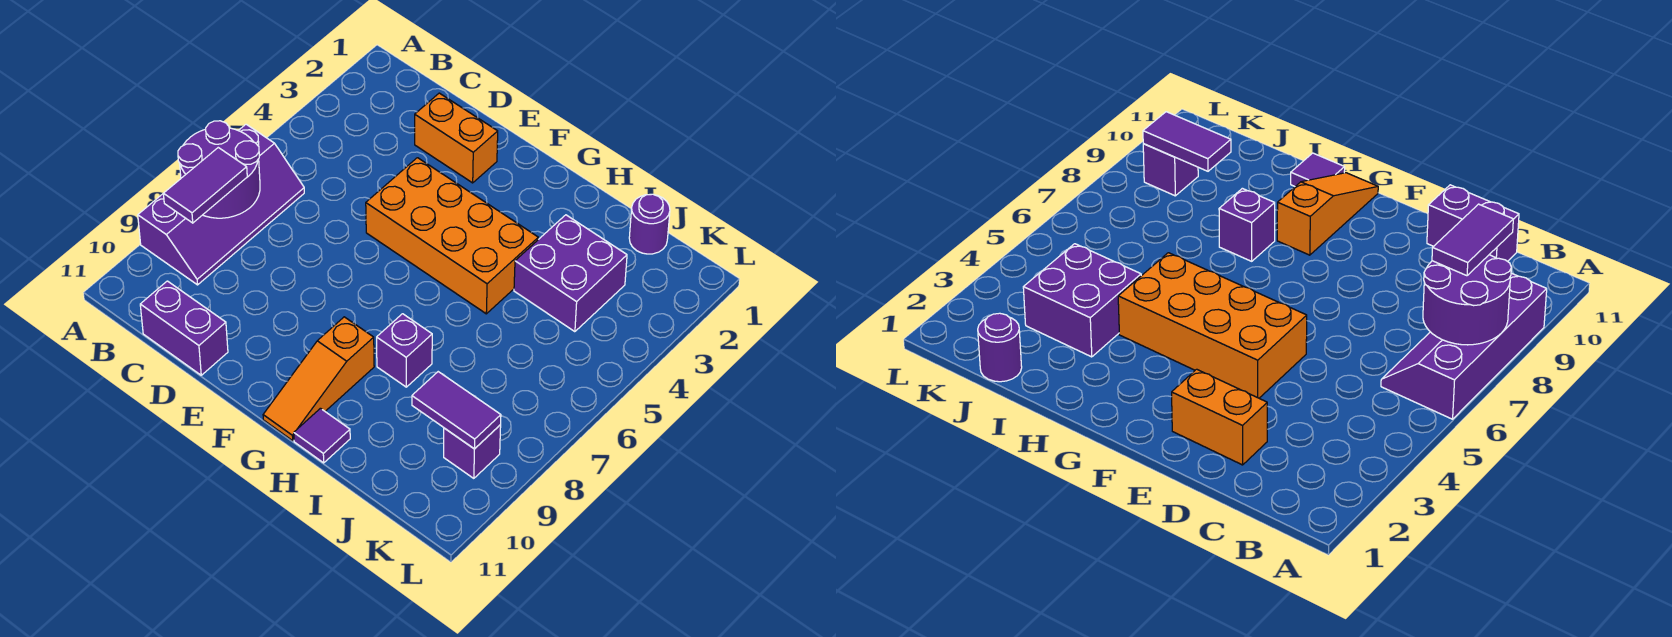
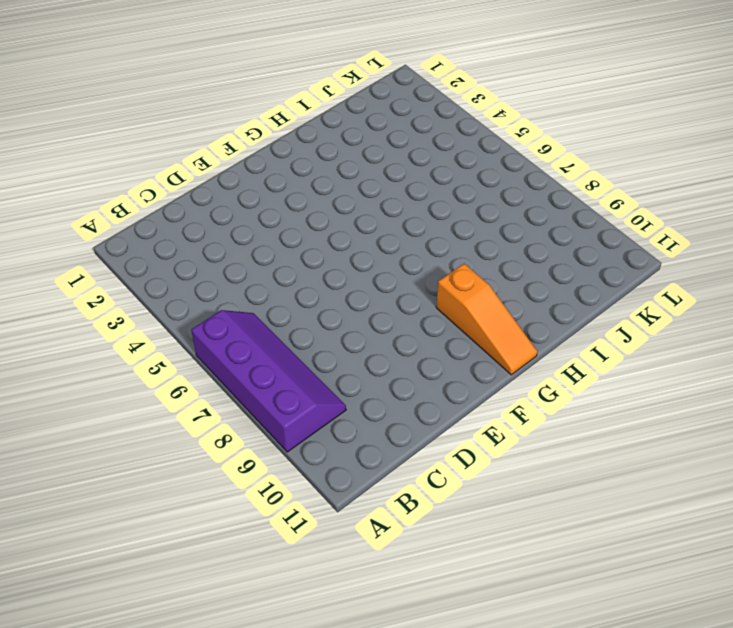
none -> purple 1x2 brick [140,281,228,375]
none -> orange 1x2 brick [415,93,498,183]
none -> orange 2x4 brick [366,158,538,314]

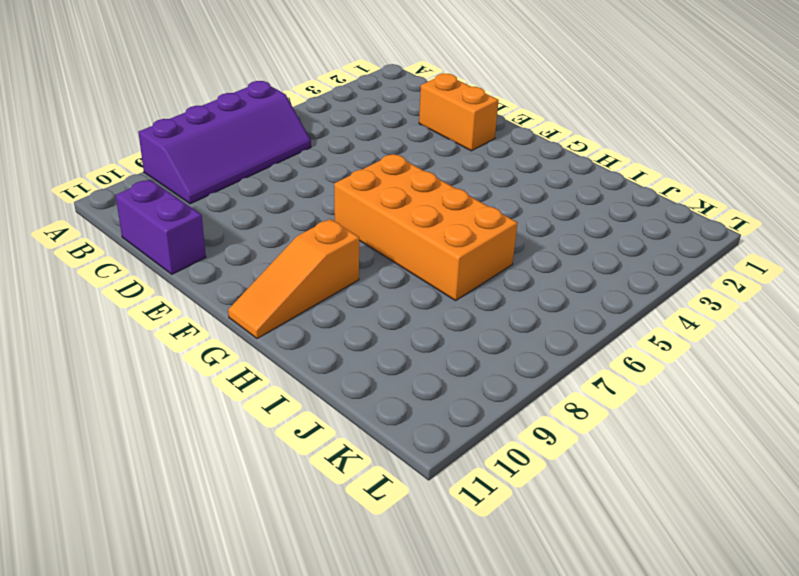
orange 2x4 brick [334,154,518,301] -> orange 2x4 brick moved to [366,158,538,314]
none -> purple 1x1 brick [377,314,432,387]
none -> purple 1x1 tile [294,408,350,463]
none -> purple 2x2 brick [514,215,627,332]

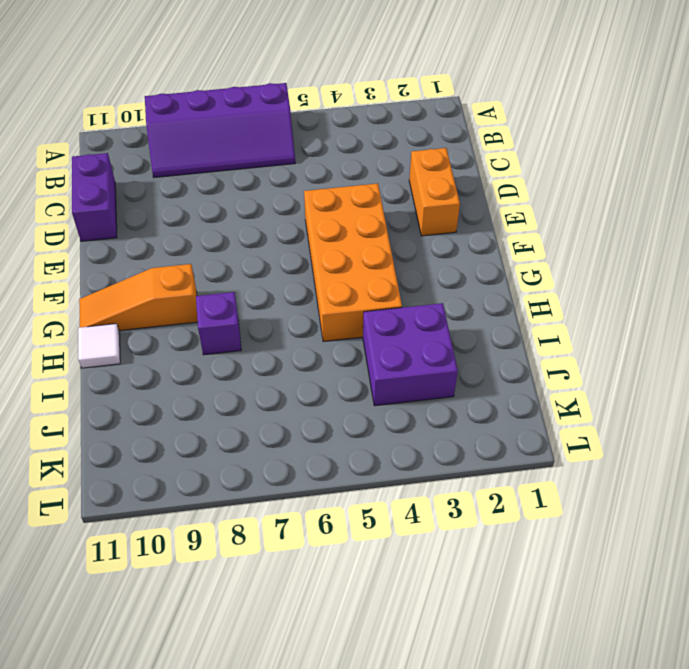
white 1x1 tile [78,324,120,368] -> purple 1x1 tile [294,408,350,463]
none -> purple 1x1 round brick [629,194,670,254]
none -> purple 1x1 brick [444,425,501,478]
none -> purple 2x2 round brick [178,121,260,218]

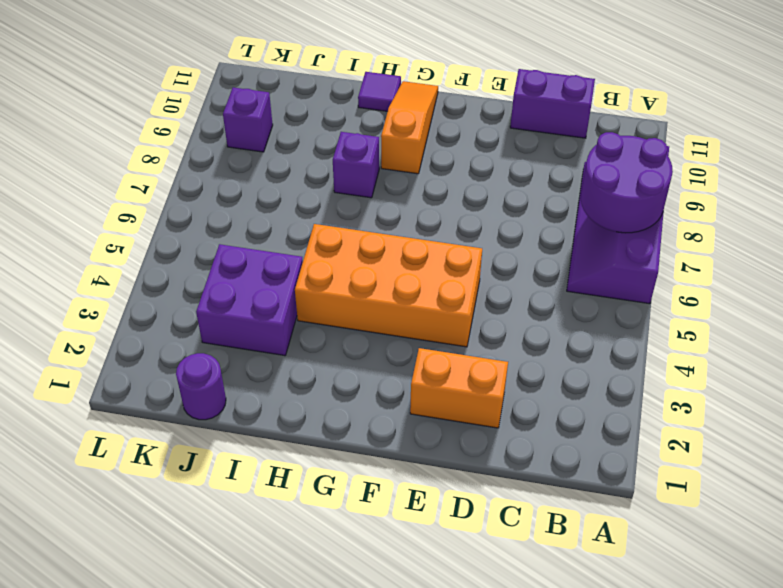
none -> purple 1x2 tile [412,372,501,449]
none -> purple 1x2 tile [163,148,247,223]

